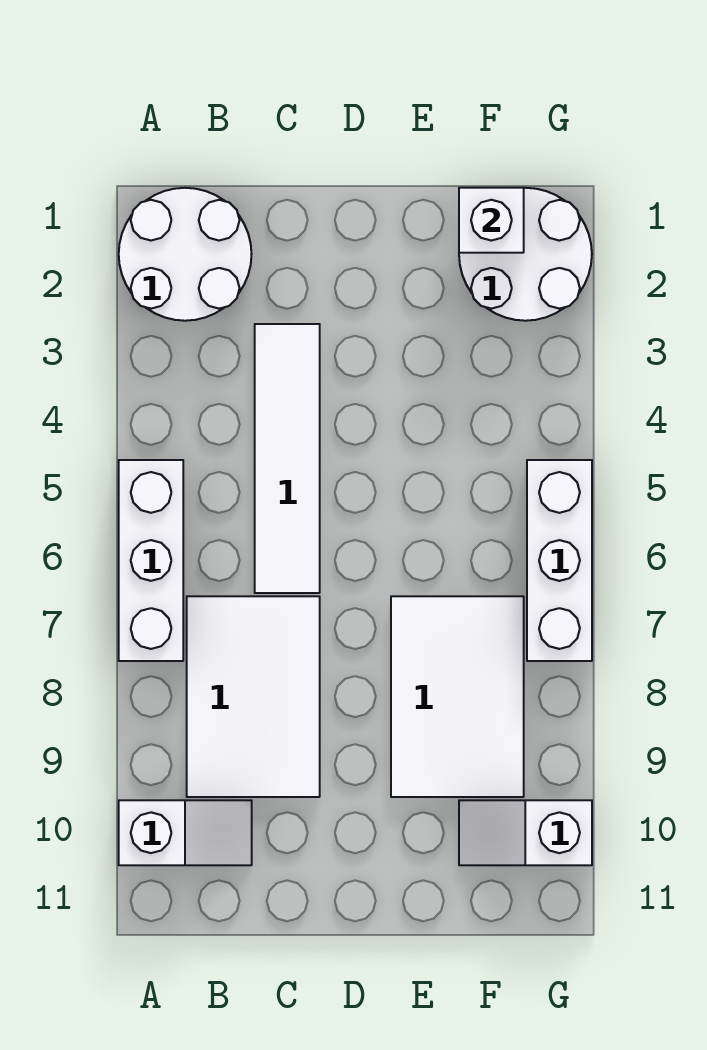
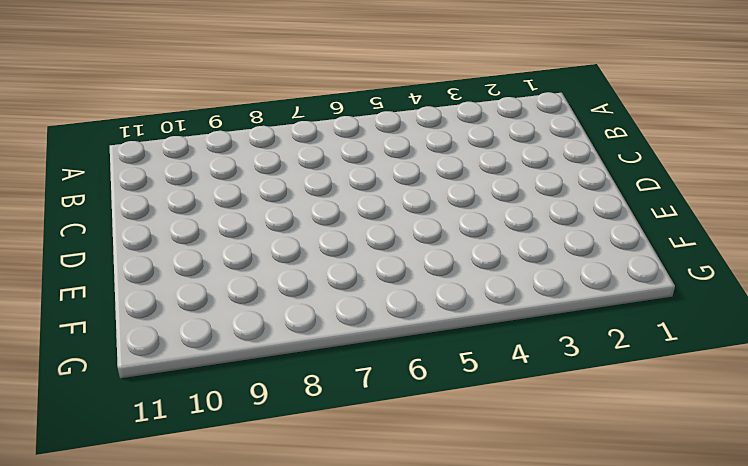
none -> white 2x2 round brick [119,188,252,321]
none -> white 1x3 brick [119,460,183,661]

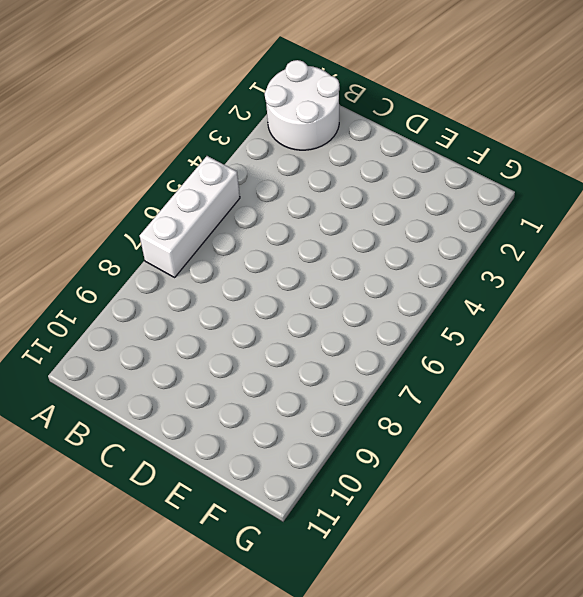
none -> white 1x2 slope [119,800,252,865]
none -> white 2x3 tile [187,596,320,797]

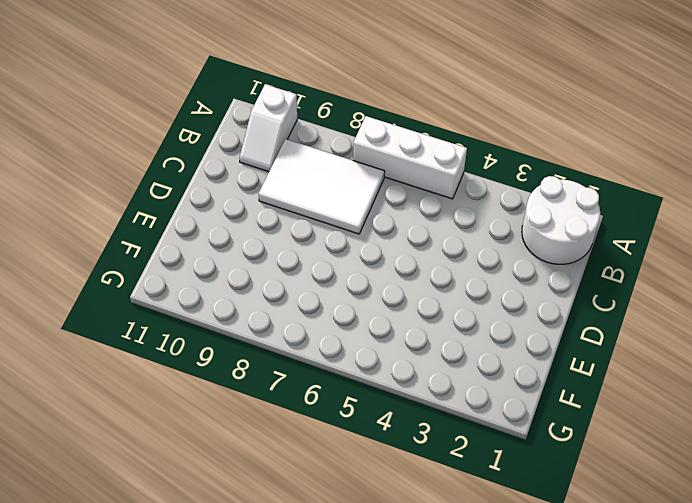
none -> white 1x4 tile [255,324,320,593]
none -> white 2x3 tile [391,596,524,797]

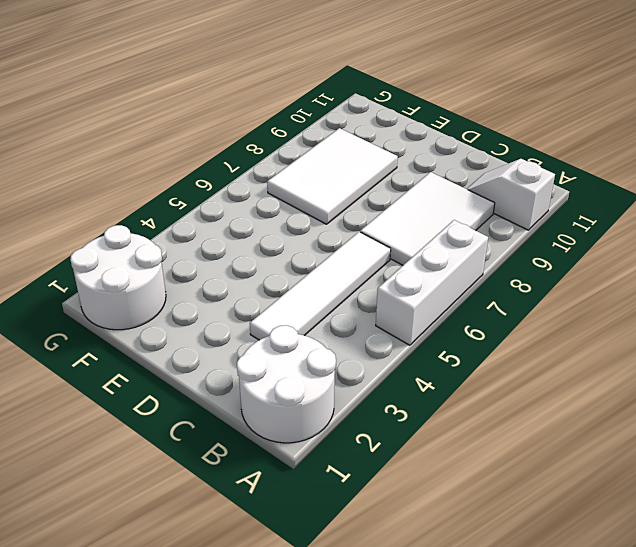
none -> white 1x2 slope [459,800,592,865]
none -> white 1x3 brick [527,460,592,661]

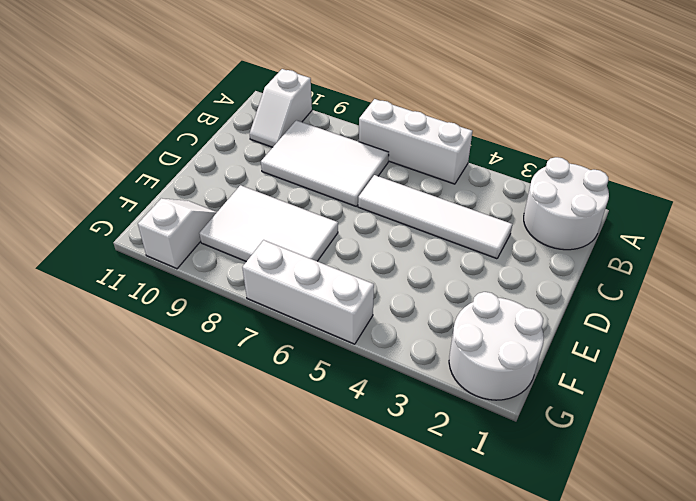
none -> white 1x1 brick [459,188,524,253]

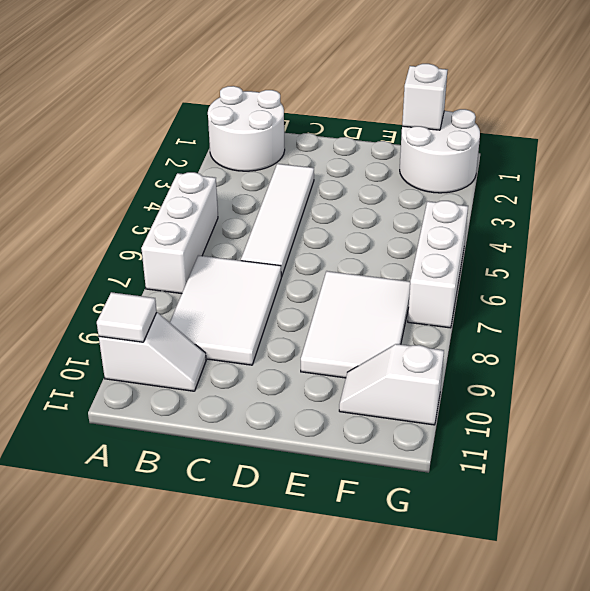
white 1x1 tile [97,292,157,342] -> none

